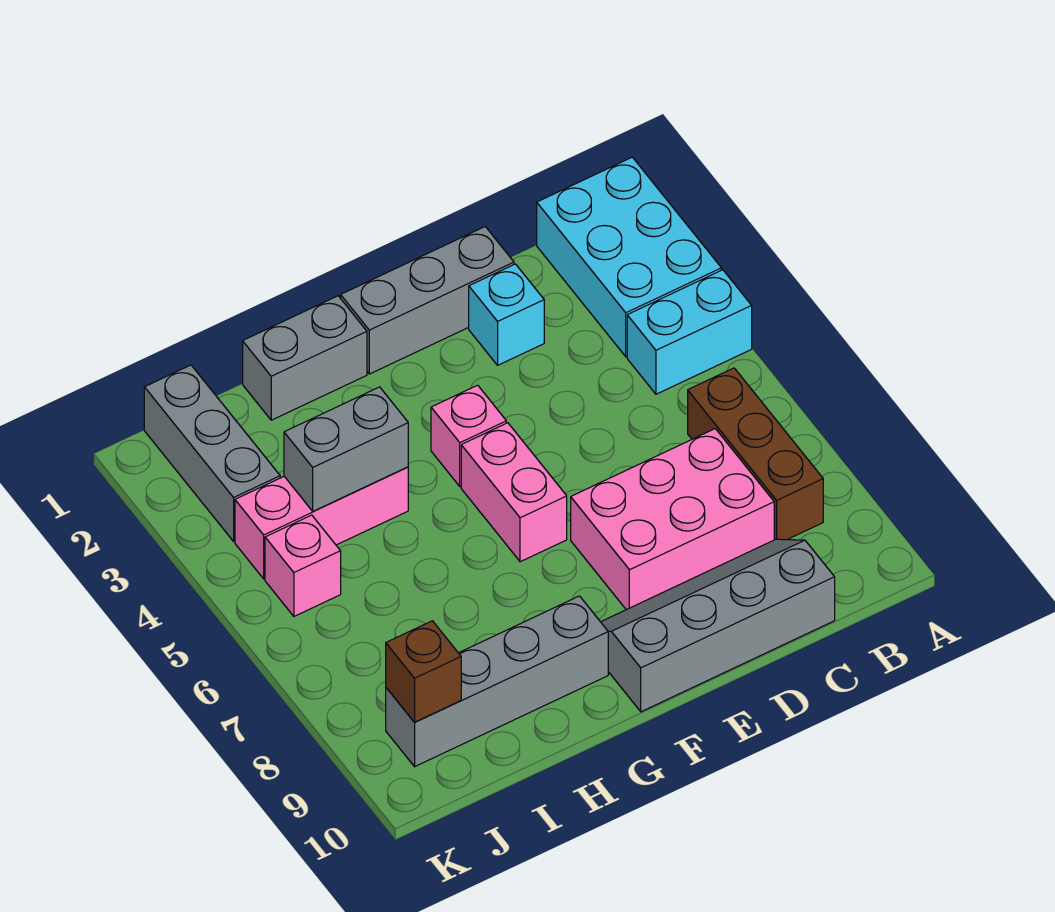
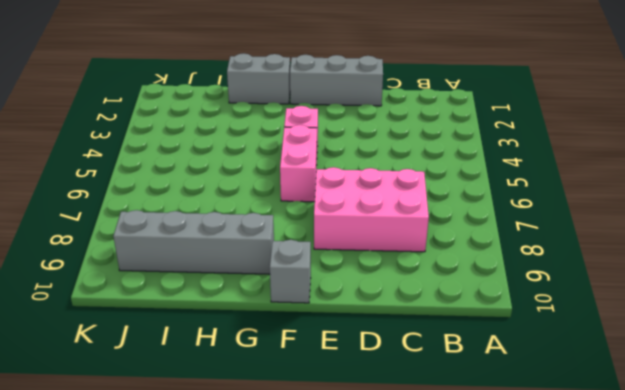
grey 1x1 brick [270,240,311,303] -> grey 2x4 slope [601,539,835,712]
none -> cyan 2x3 brick [537,157,721,357]
none -> cyan 1x2 brick [627,270,752,394]
none -> brown 1x3 brick [688,368,823,540]

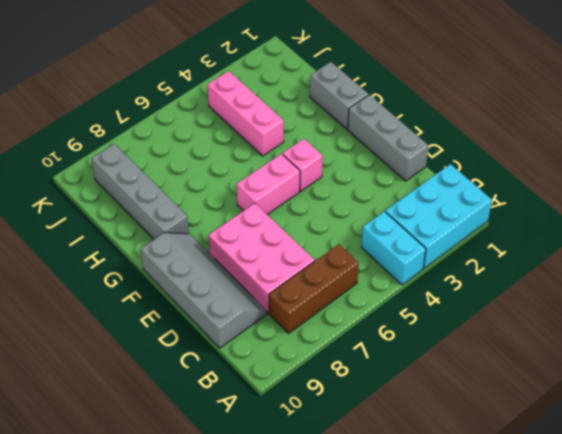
none -> cyan 1x1 brick [469,264,544,365]
none -> grey 1x3 brick [144,365,280,541]
none -> pink 1x1 brick [265,515,341,616]

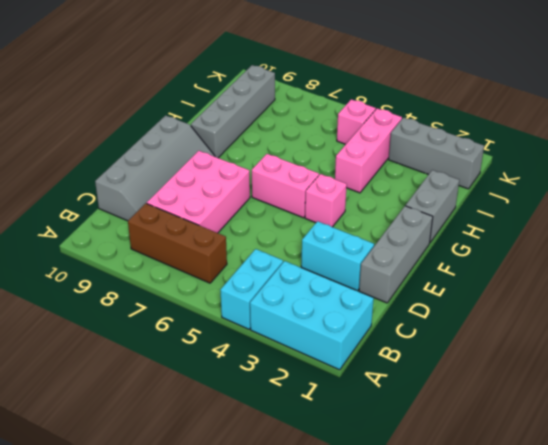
cyan 1x2 brick [301,221,374,291] -> cyan 1x1 brick [469,264,544,365]
none -> grey 1x2 brick [284,387,408,511]
none -> brown 1x1 brick [386,621,461,722]

